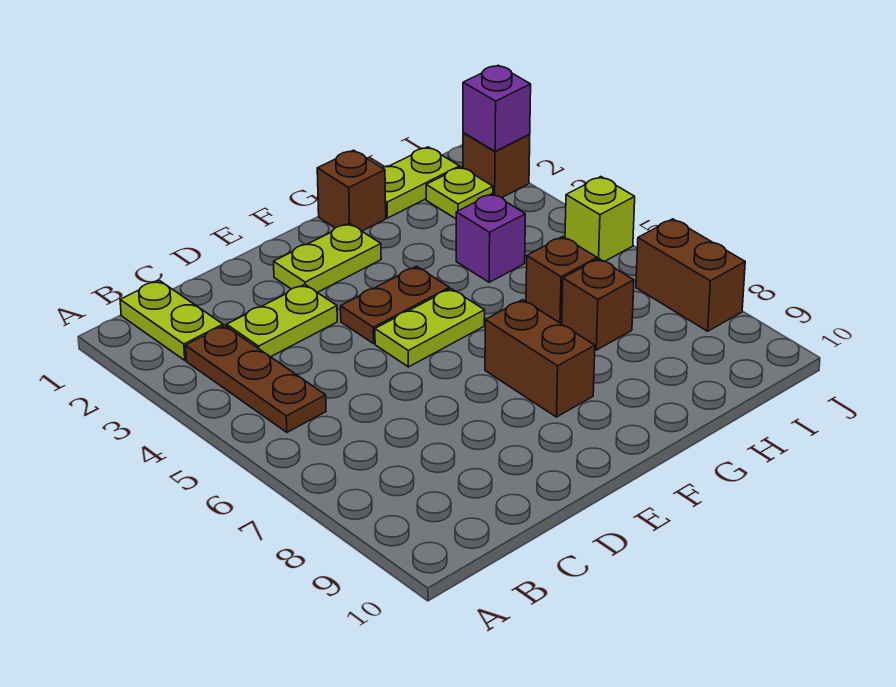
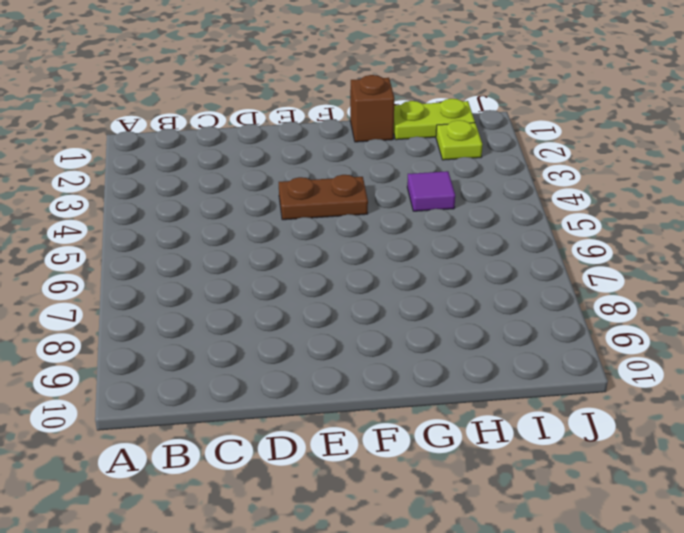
purple 1x1 tile [407,171,455,211] -> purple 1x1 brick [456,194,525,282]
none -> lime 1x2 plate [120,280,223,360]
none -> brown 1x3 plate [186,325,326,432]
none -> lime 1x2 plate [227,284,337,357]

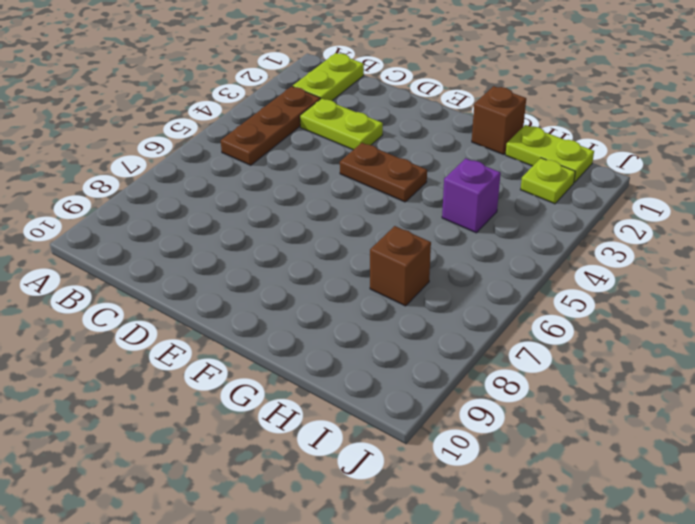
none -> lime 1x2 plate [274,223,381,292]
none -> lime 1x2 plate [375,289,485,367]
none -> brown 1x2 brick [485,300,595,417]

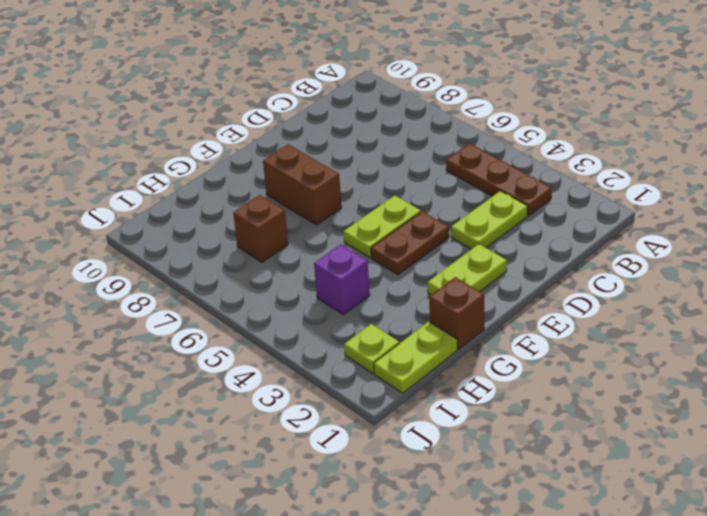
none -> lime 1x2 plate [120,280,223,360]
none -> brown 1x1 brick [526,237,597,324]
none -> brown 1x1 brick [463,133,530,198]

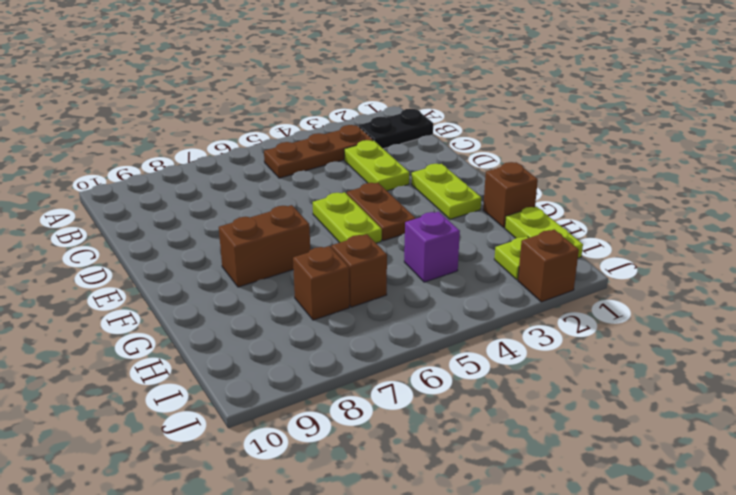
black 1x2 plate [358,109,433,149] -> lime 1x2 plate [120,280,223,360]
none -> lime 1x1 brick [565,177,635,261]
none -> brown 1x2 brick [636,219,745,331]
none -> purple 1x1 brick [463,65,531,151]

